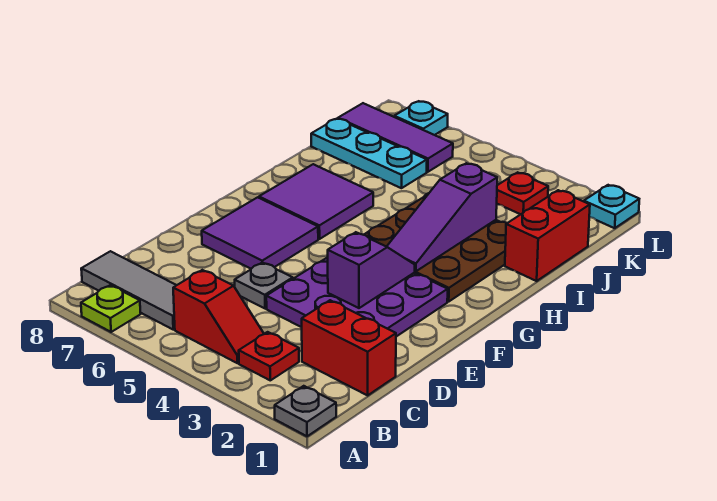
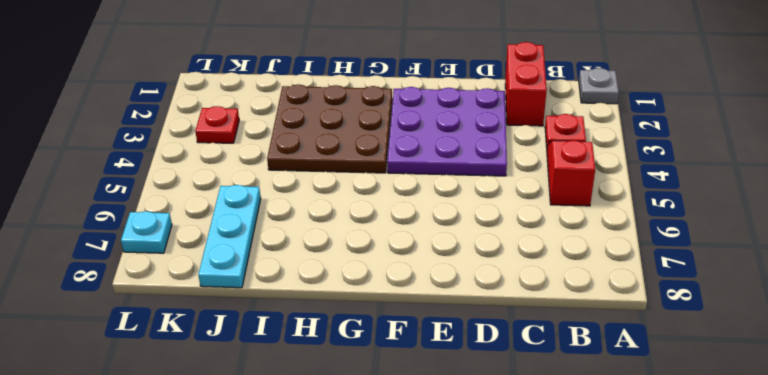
none -> lime 1x1 plate [81,285,141,332]
none -> grey 1x3 tile [81,251,176,330]
none -> grey 1x1 plate [235,262,293,309]

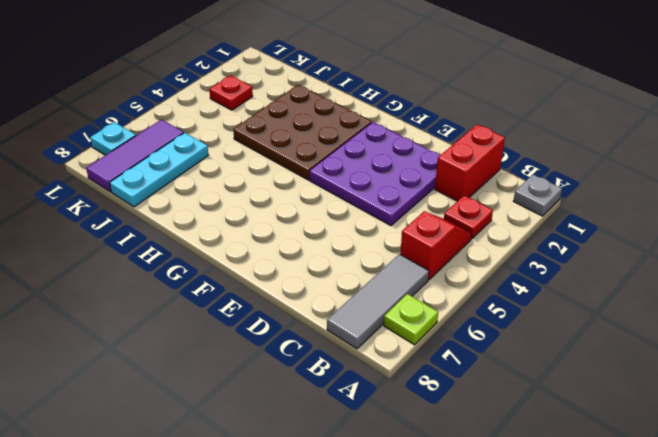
none -> grey 1x1 plate [235,262,293,309]
none -> purple 2x2 tile [202,197,318,269]
none -> purple 2x2 tile [259,164,373,239]

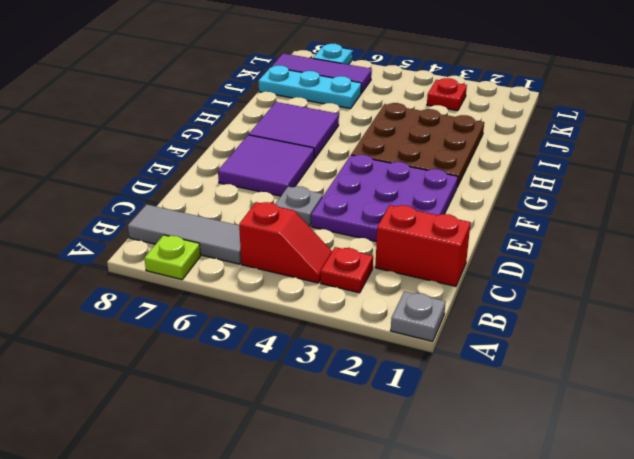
none -> red 1x2 brick [505,190,590,281]
none -> cyan 1x1 plate [584,185,639,228]
none -> purple 1x2 slope [328,232,415,308]

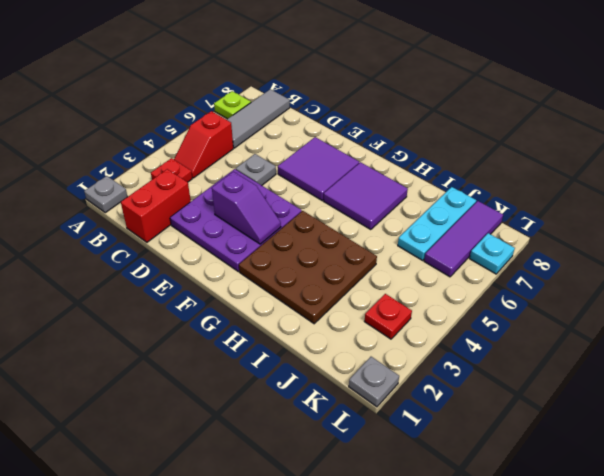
grey 1x1 plate [349,357,399,407] -> cyan 1x1 plate [584,185,639,228]
none -> red 1x2 brick [505,190,590,281]
none -> purple 1x3 slope [387,163,497,272]

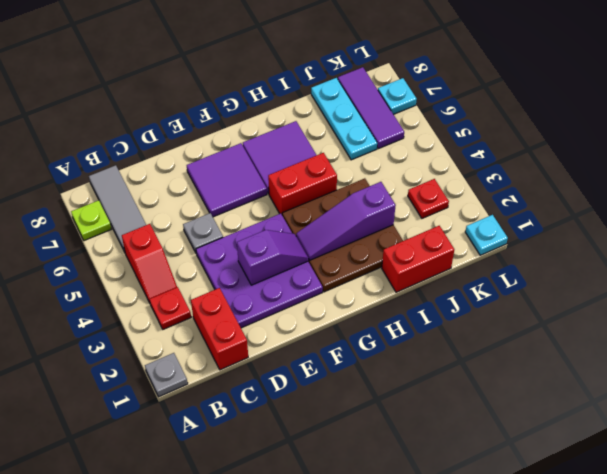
red 1x2 brick [268,153,337,214] -> none

